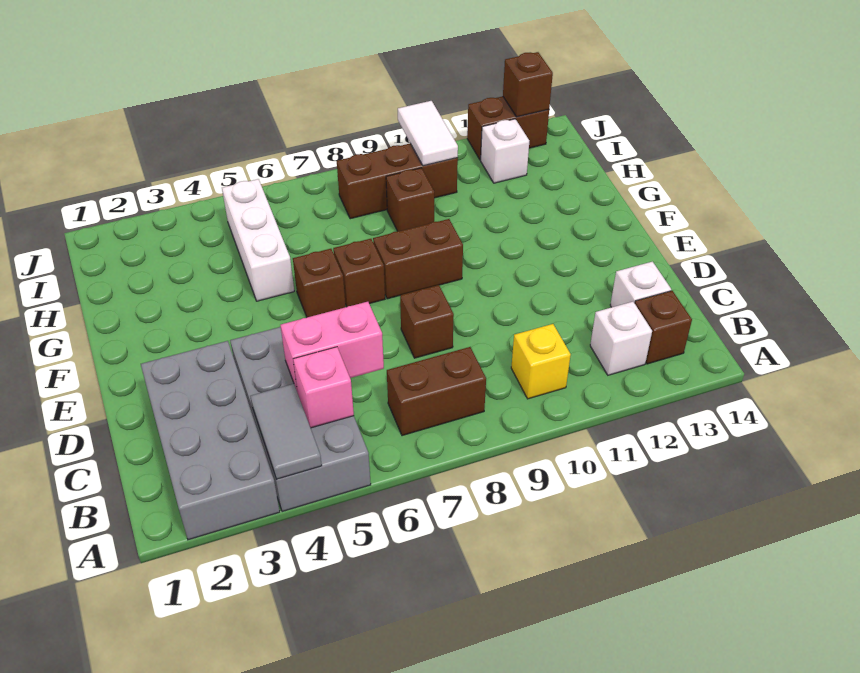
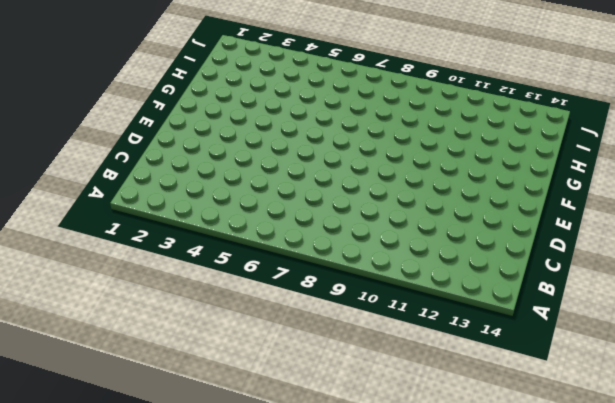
none -> grey 2x4 brick [141,341,280,540]
none -> grey 2x4 brick [230,327,371,512]
none -> brown 1x2 brick [387,347,486,436]

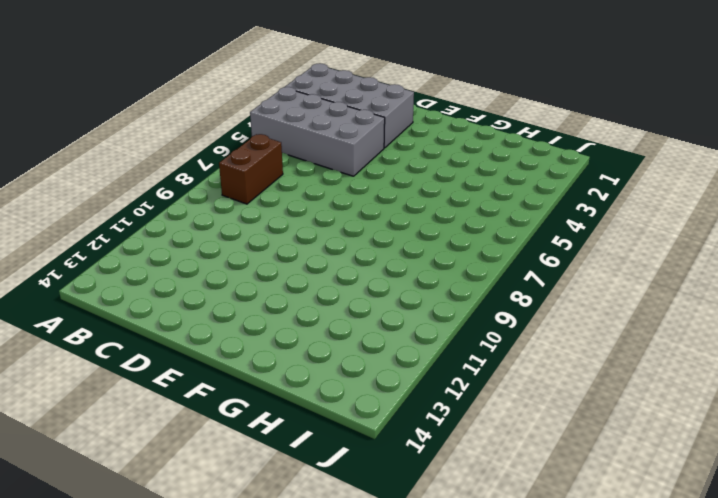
none -> yellow 1x1 brick [511,324,571,399]
none -> white 1x1 brick [590,302,652,375]
none -> brown 1x1 brick [635,291,692,364]

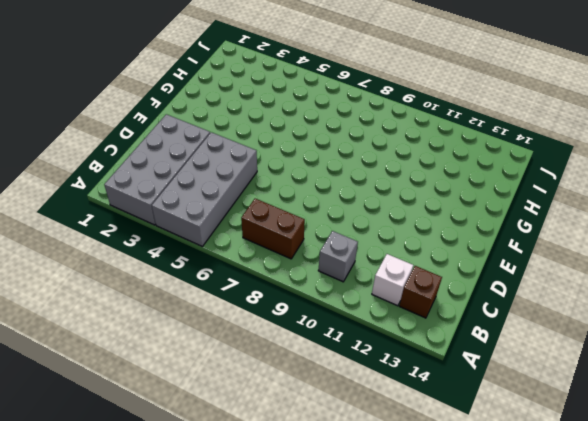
grey 1x1 brick [318,231,358,282] -> yellow 1x1 brick [511,324,571,399]
none -> white 1x1 brick [610,262,671,307]
none -> brown 1x1 brick [400,285,454,358]
none -> brown 1x1 brick [293,249,346,317]

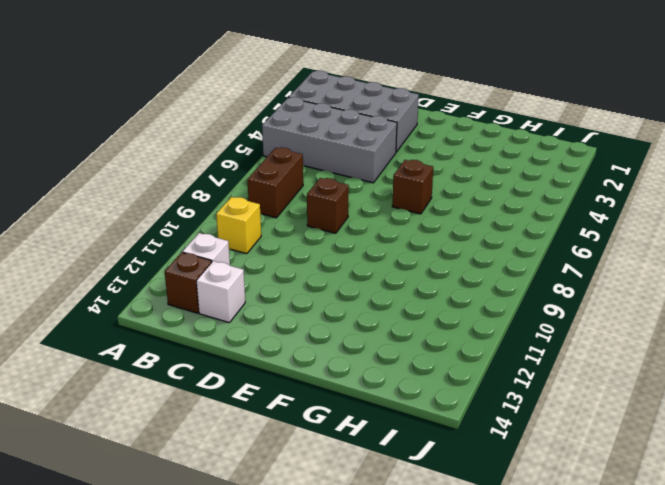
none -> brown 1x1 brick [333,239,385,307]
none -> brown 1x2 brick [373,219,463,299]
none -> white 1x3 brick [222,179,294,301]

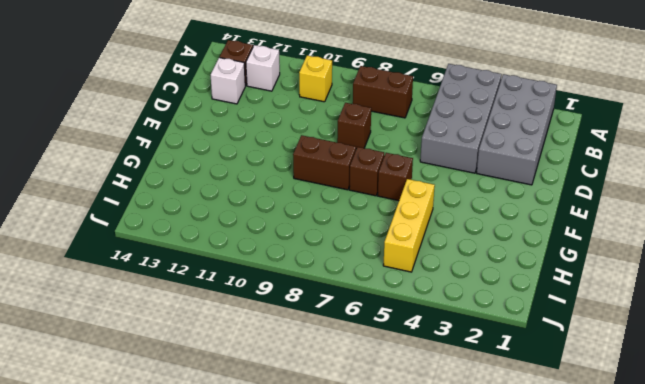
yellow 1x3 brick [383,179,435,272] -> white 1x3 brick [222,179,294,301]
none -> brown 1x1 brick [386,168,434,231]
none -> brown 1x3 brick [337,143,458,219]
none -> white 1x1 brick [481,119,529,183]

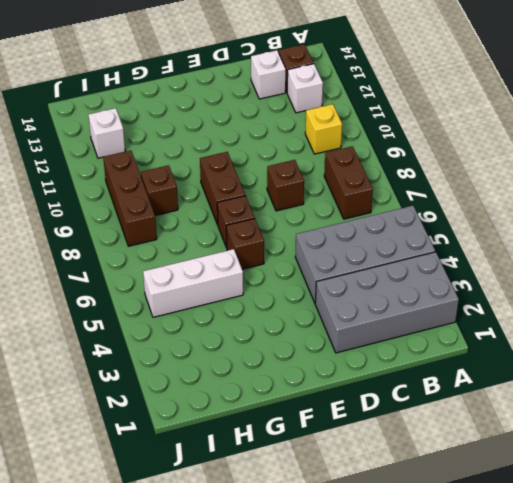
none -> brown 1x2 brick [467,96,549,160]
none -> grey 1x2 tile [250,384,322,479]
none -> pink 1x1 brick [293,347,354,428]

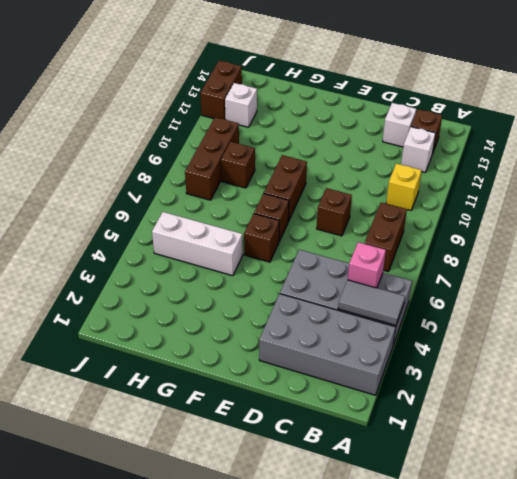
none -> pink 1x2 brick [280,302,384,392]
none -> white 1x2 tile [398,101,458,166]
none -> brown 1x1 brick [503,52,553,117]

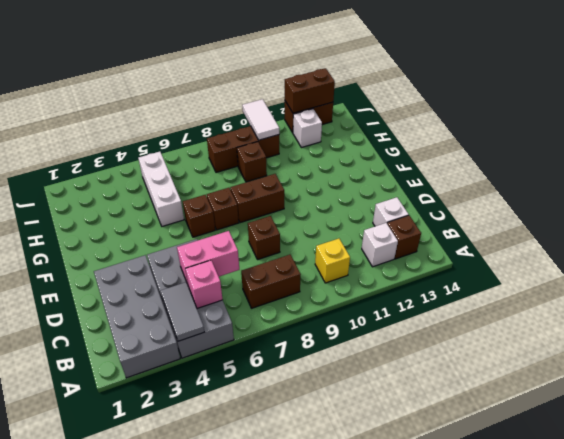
brown 1x2 brick [285,68,335,113] -> brown 1x1 brick [503,52,553,117]

